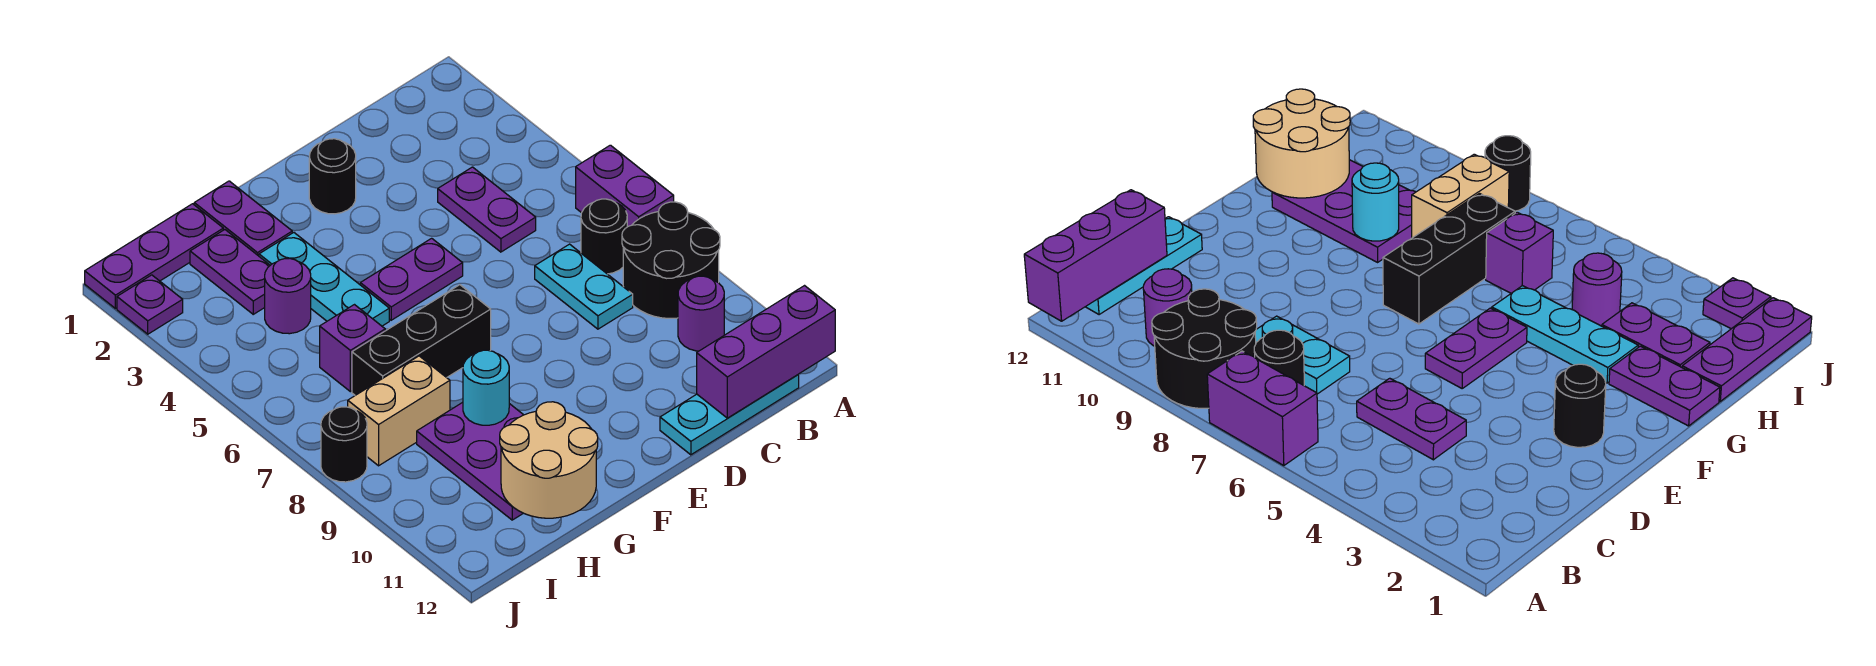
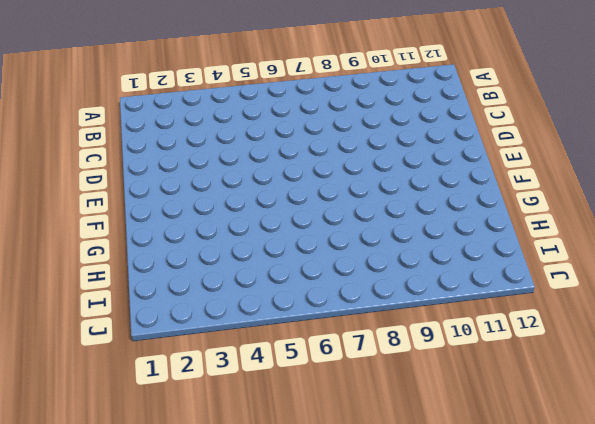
none -> purple 1x2 brick [576,145,674,227]
none -> black 2x2 round brick [622,202,720,318]
none -> black 1x1 round brick [581,199,627,274]

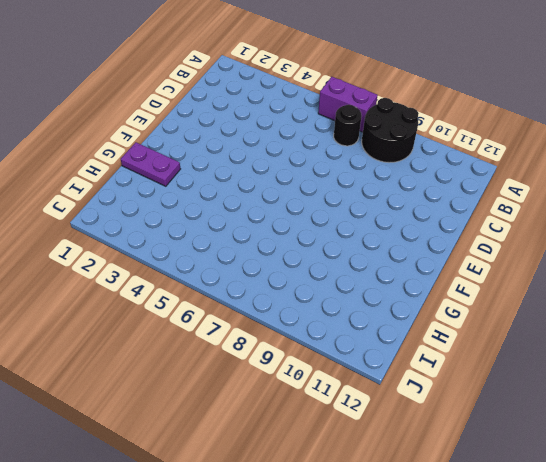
none -> purple 1x1 round brick [678,276,724,351]
none -> cyan 1x3 plate [660,374,799,455]
none -> purple 1x2 plate [438,167,536,252]

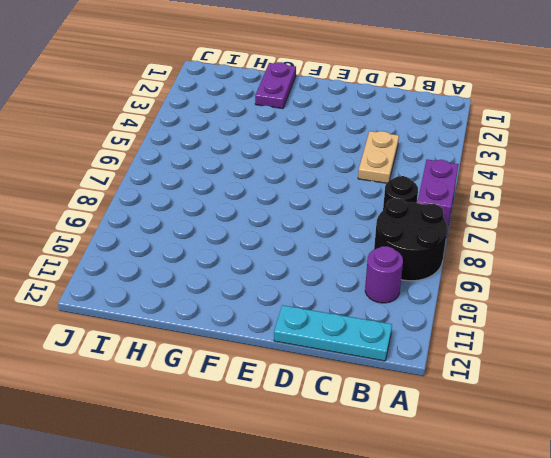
tan 1x2 plate [358,131,399,183] -> purple 1x2 plate [438,167,536,252]
none -> cyan 1x2 plate [535,244,633,329]
none -> black 1x1 round brick [309,139,356,214]
none -> purple 1x2 plate [360,238,463,320]

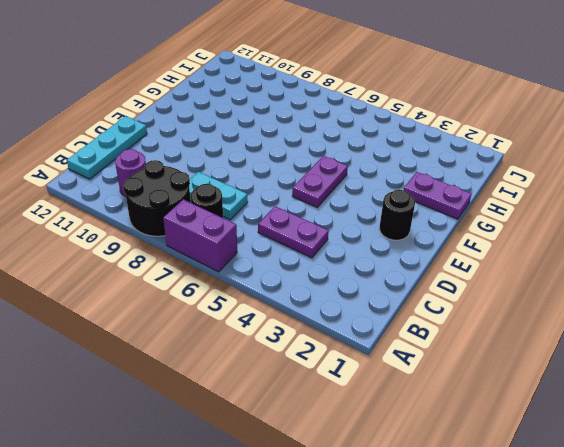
none -> black 1x3 brick [352,285,491,395]
none -> cyan 1x3 plate [259,233,389,326]
none -> purple 2x3 plate [417,402,523,520]

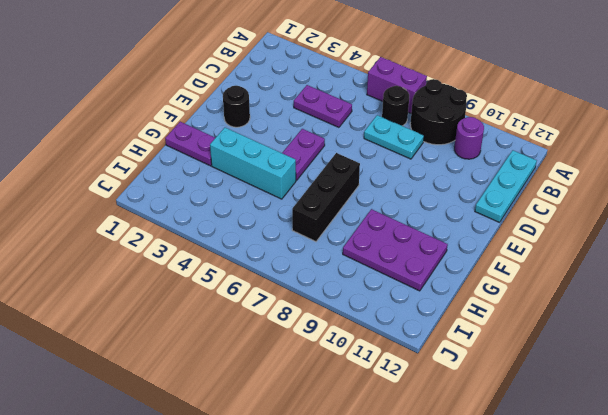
cyan 1x3 brick [210,128,296,199] -> cyan 1x3 plate [259,233,389,326]
none -> purple 1x3 plate [85,204,223,309]
none -> purple 1x2 plate [190,230,270,314]
none -> purple 1x1 round brick [265,258,311,334]

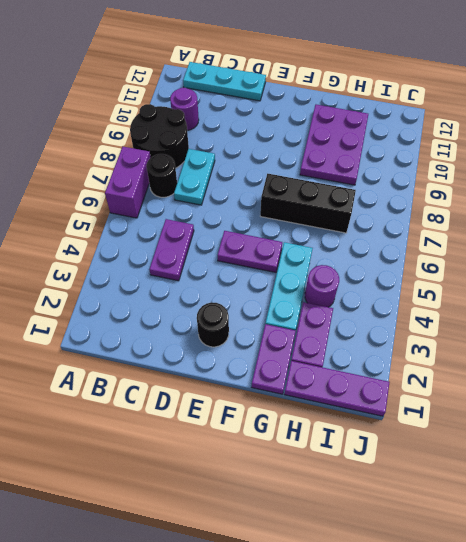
none -> purple 1x1 brick [320,305,385,392]
none -> tan 1x2 brick [348,356,450,466]
none -> purple 1x1 plate [117,275,183,334]

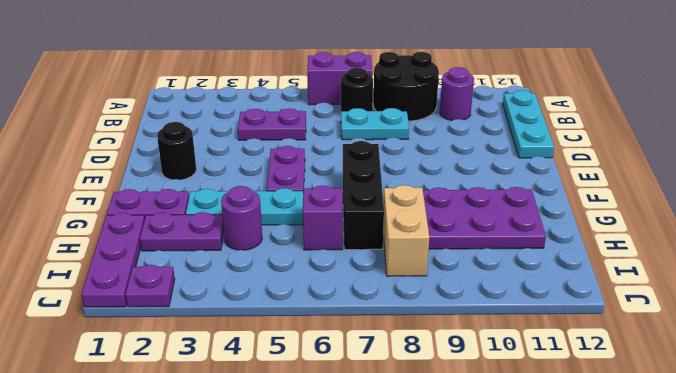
none -> black 1x1 round brick [321,407,367,482]
none -> purple 1x3 brick [697,286,835,418]
none -> cyan 1x1 round brick [463,350,509,425]

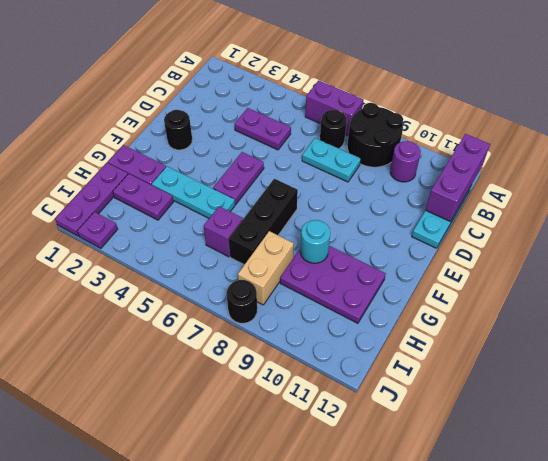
none -> purple 1x1 round brick [265,258,311,334]
none -> tan 2x2 round brick [500,402,598,518]

